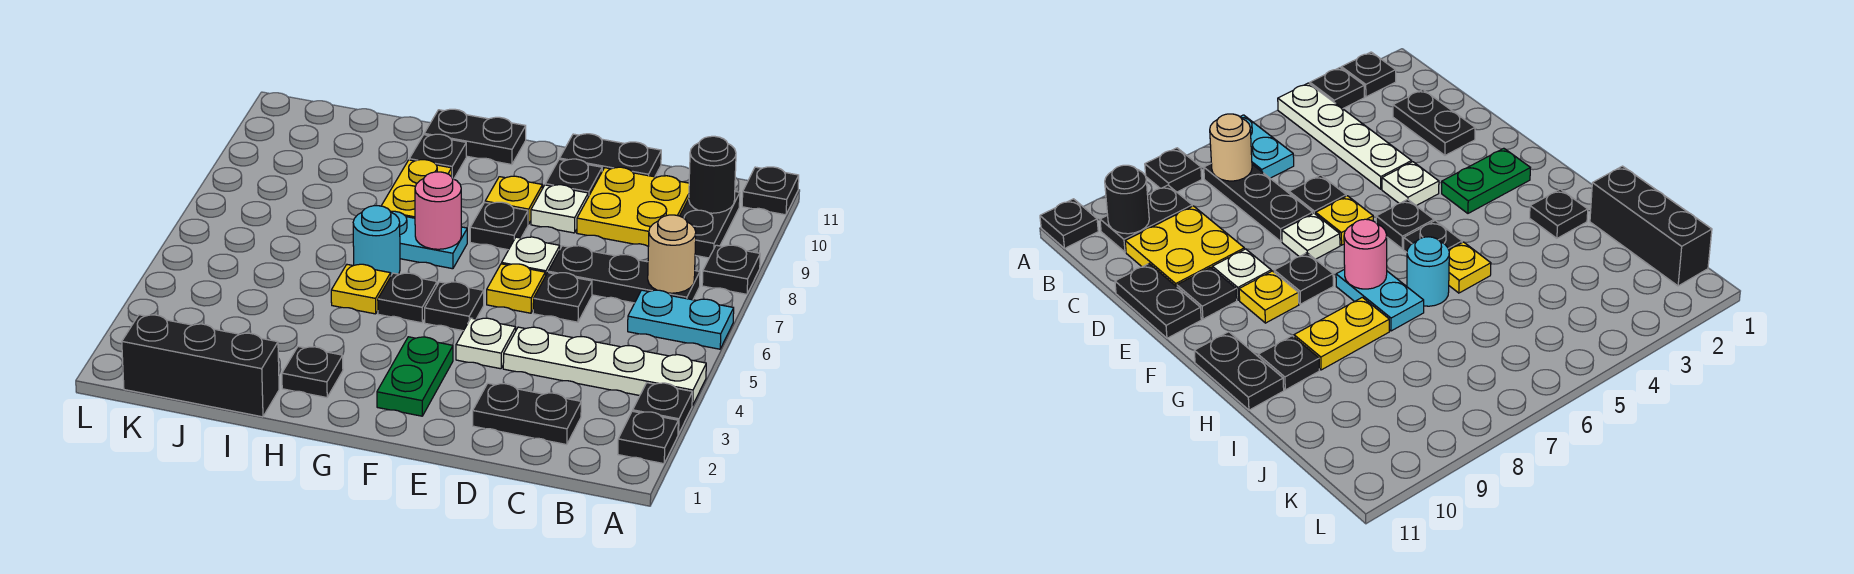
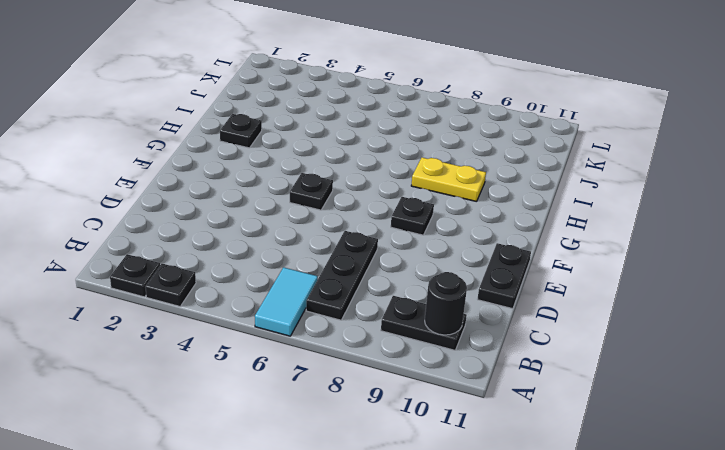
cyan 1x2 tile [255,267,318,336] -> cyan 1x2 plate [628,290,734,349]
none -> white 1x4 plate [503,327,706,406]
none -> black 1x1 plate [702,245,760,294]
none -> black 1x1 plate [742,167,799,215]
none -> black 1x2 plate [473,383,581,445]

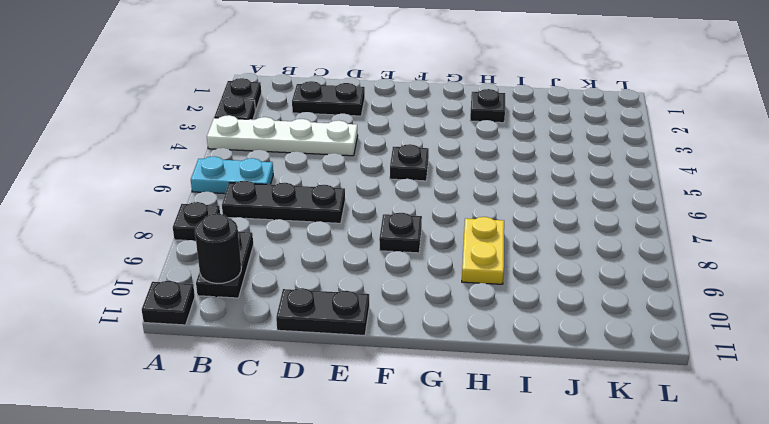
none -> yellow 2x2 plate [577,167,689,246]
none -> black 1x1 plate [533,273,592,322]
none -> white 1x1 plate [456,318,516,369]
none -> yellow 1x1 plate [487,264,545,313]

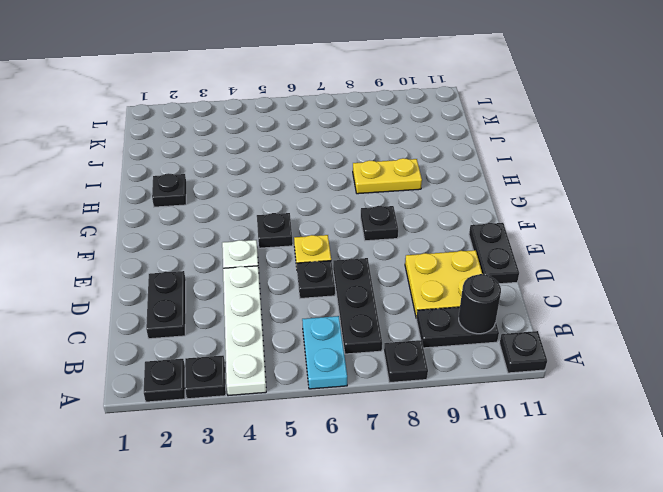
none -> white 1x1 plate [502,237,560,276]
none -> white 1x1 plate [531,185,588,233]
none -> black 1x1 plate [545,159,602,197]
none -> green 1x2 plate [377,337,453,416]

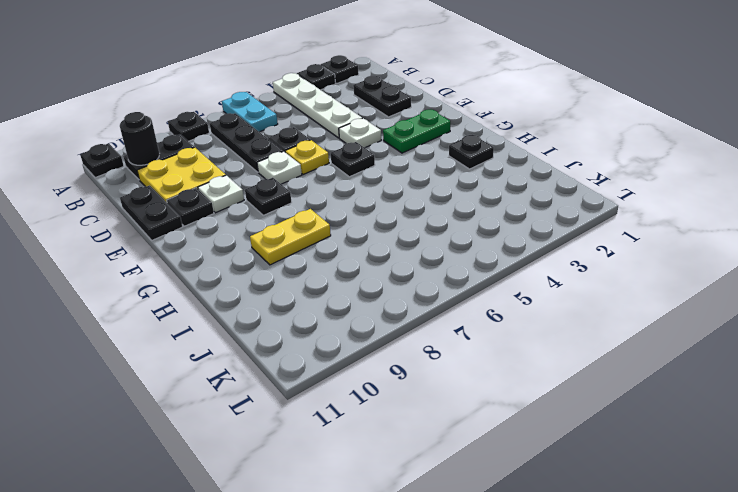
none -> yellow 1x1 plate [485,176,543,224]
none -> black 1x1 plate [378,273,437,323]
none -> cyan 1x2 plate [390,211,467,269]
none -> black 1x2 plate [424,109,526,165]

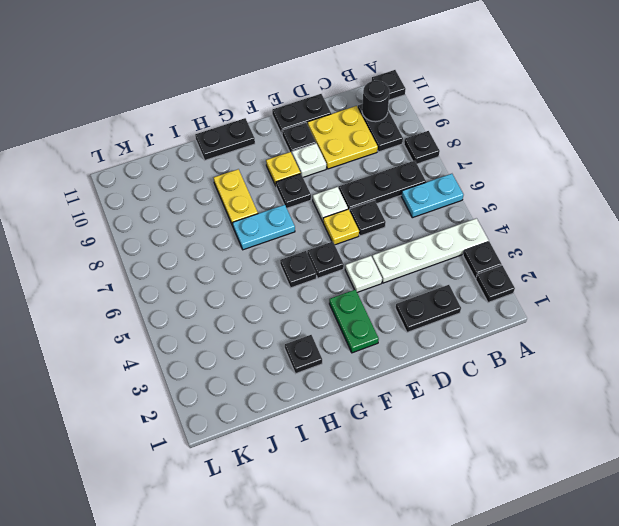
none -> yellow 1x1 plate [331,264,391,314]
none -> cyan 1x1 round brick [353,206,400,275]
none -> black 1x1 plate [409,134,466,179]
none -> black 1x3 brick [122,315,279,417]

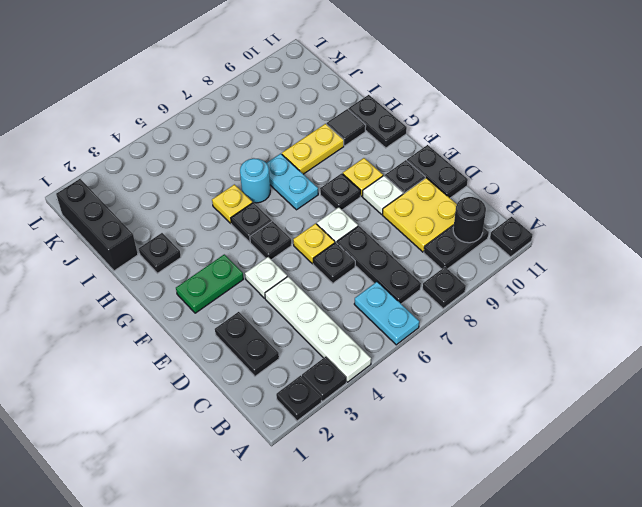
black 1x1 tile [327,109,366,146] -> black 1x1 plate [409,134,466,179]
none -> tan 1x1 round brick [648,215,696,293]
none -> pink 1x1 round brick [415,172,461,249]

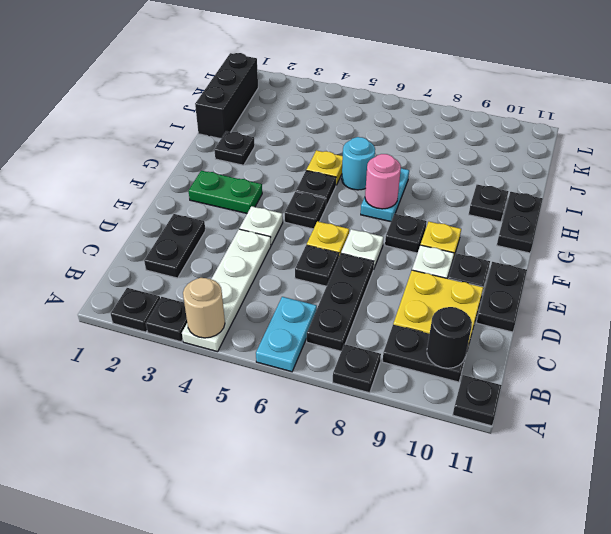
tan 1x1 round brick [183,278,225,338] -> tan 1x1 round brick moved to [648,215,696,293]
none -> yellow 1x2 plate [381,160,452,218]

